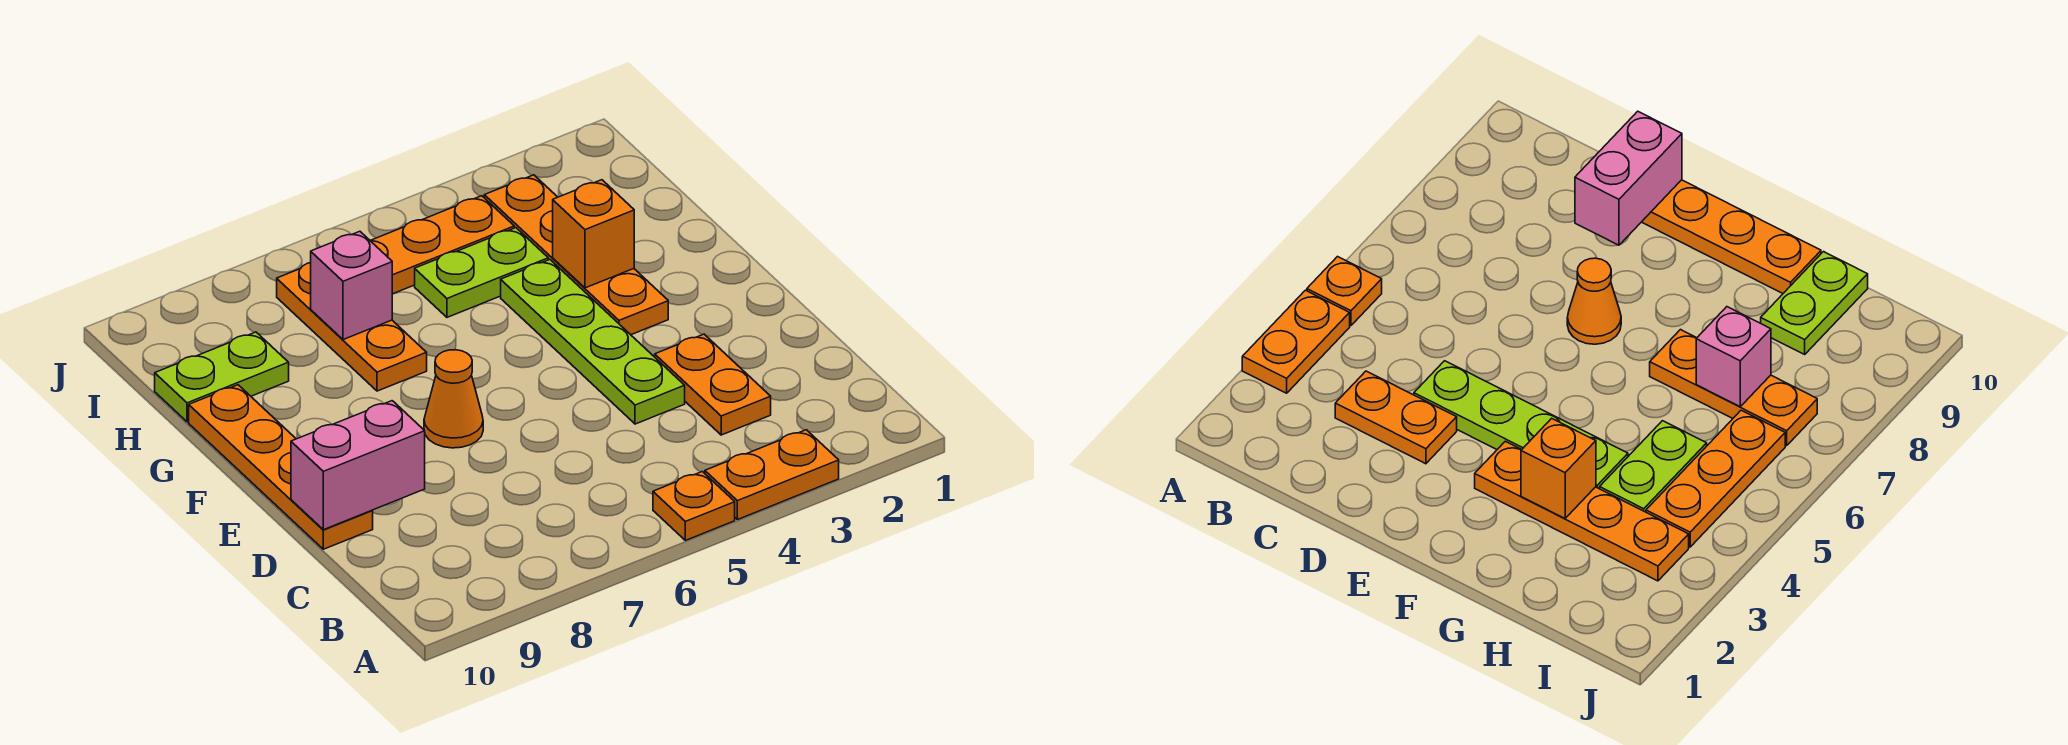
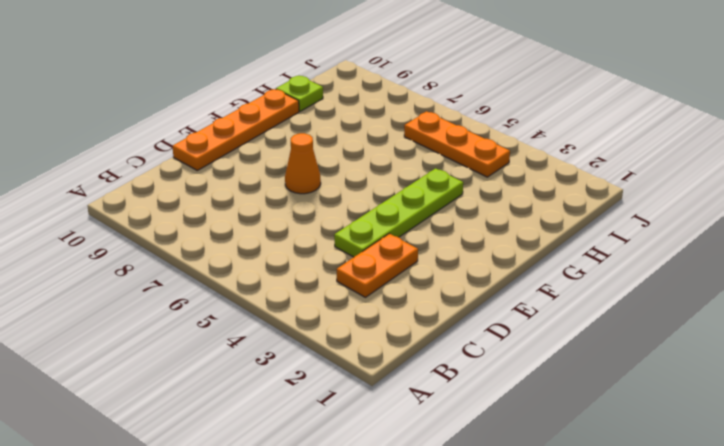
lime 1x1 plate [276,76,323,111] -> lime 1x2 plate [155,332,289,422]
none -> orange 1x2 plate [705,430,839,520]
none -> orange 1x1 plate [653,472,735,540]
none -> orange 1x4 plate [484,175,668,335]

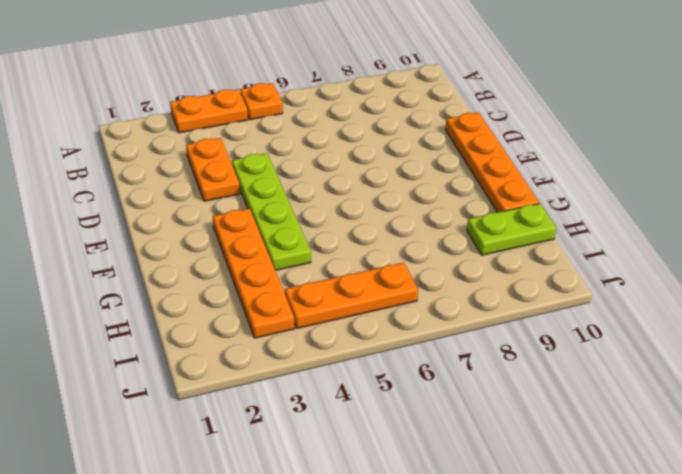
none -> orange 1x1 cone [424,350,483,448]
none -> orange 1x3 plate [277,263,427,391]
none -> lime 1x2 plate [415,228,548,317]

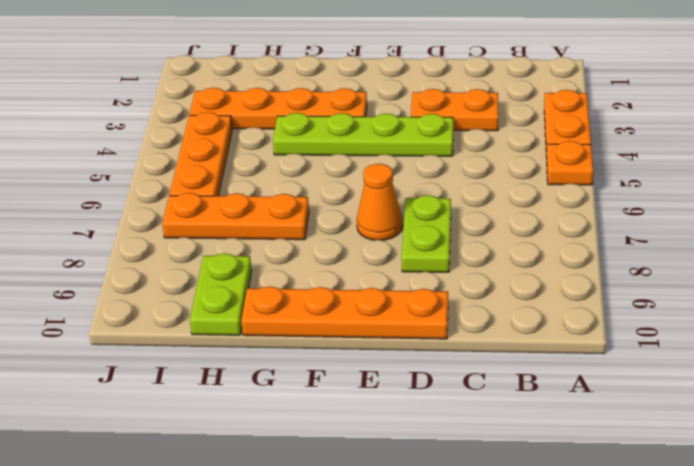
lime 1x2 plate [402,195,451,272] -> lime 1x2 plate moved to [415,228,548,317]
none -> pink 1x2 brick [291,401,425,530]
none -> orange 1x1 brick [553,180,634,288]
none -> pink 1x1 brick [311,231,392,340]

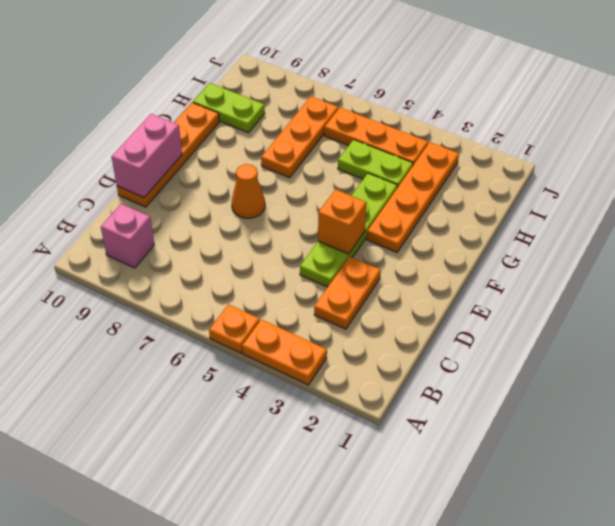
pink 1x1 brick [101,204,154,268] -> pink 1x1 brick moved to [311,231,392,340]
pink 1x2 brick [112,114,182,198] -> pink 1x2 brick turned to [291,401,425,530]
orange 1x1 brick [318,189,367,254] -> orange 1x1 brick moved to [553,180,634,288]

